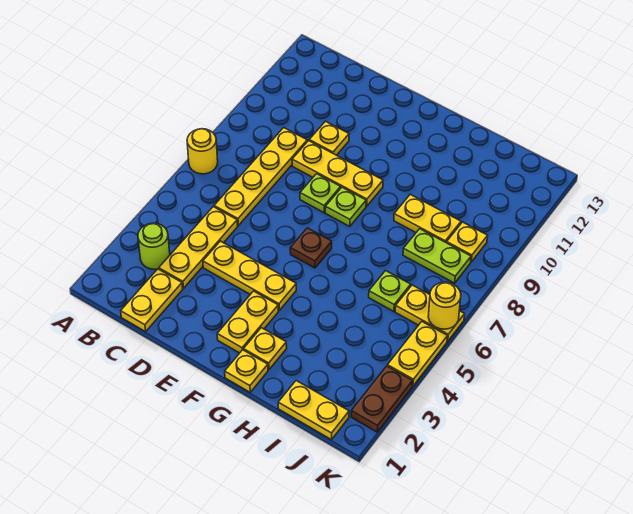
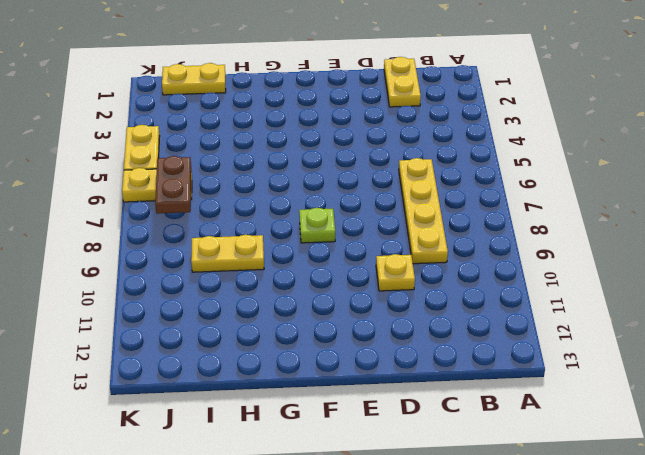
brown 1x2 plate [155,156,191,214] -> brown 1x2 plate moved to [351,366,413,432]
none -> yellow 1x1 round brick [187,129,218,174]
none -> lime 1x1 round brick [138,223,170,269]
none -> yellow 1x3 plate [159,207,238,288]

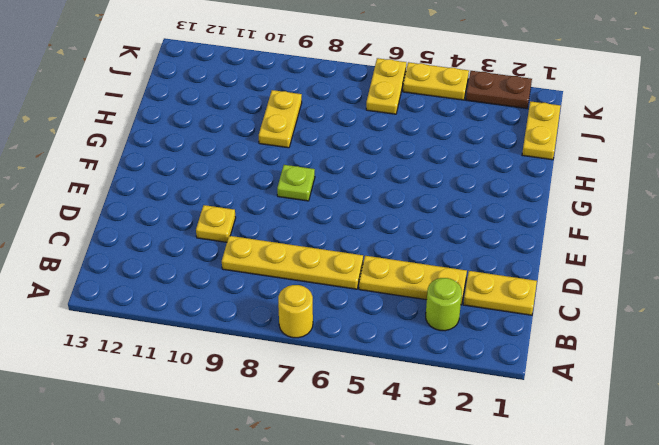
none -> yellow 1x3 plate [203,241,296,310]
none -> yellow 1x3 plate [292,141,383,206]
none -> lime 1x1 plate [300,174,341,213]

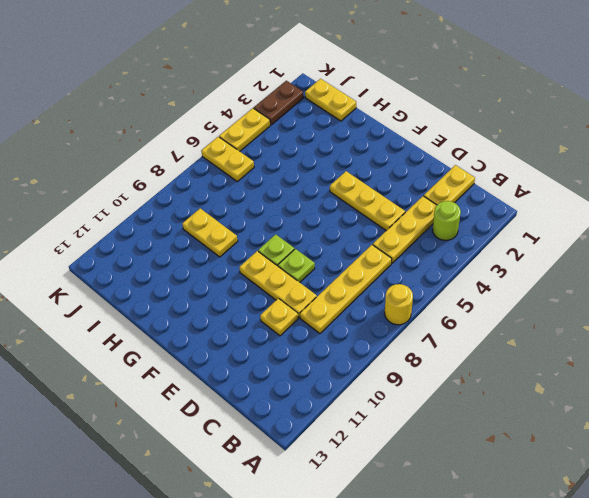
none -> yellow 1x2 plate [217,291,278,353]
none -> brown 1x1 plate [290,228,332,268]
none -> yellow 1x1 plate [225,350,268,392]

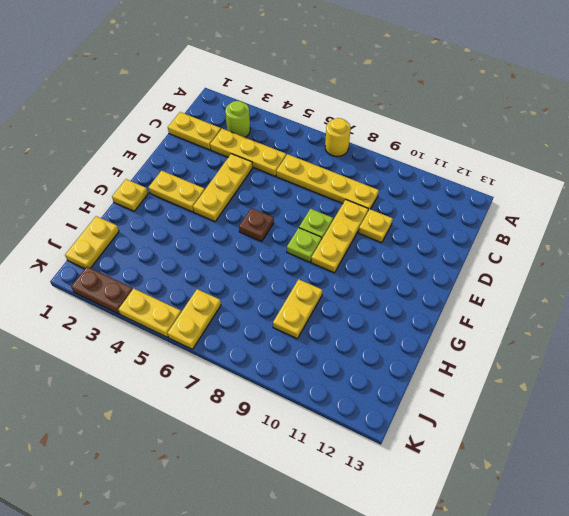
none -> yellow 1x1 plate [244,328,287,370]
none -> lime 1x1 plate [369,271,411,311]
none -> lime 1x2 plate [403,229,471,283]

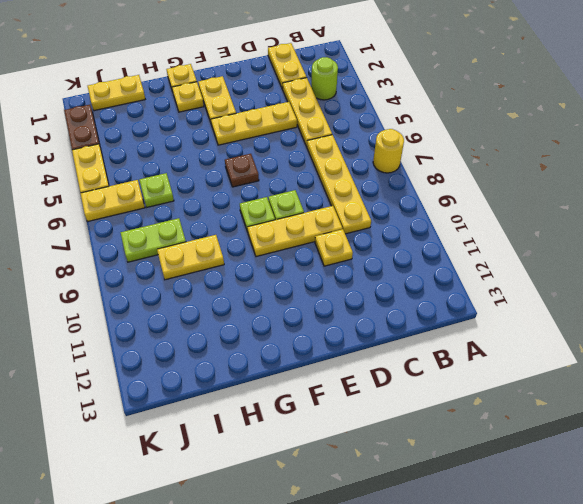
none -> yellow 1x1 plate [447,222,488,262]
none -> yellow 1x1 round brick [428,282,461,329]

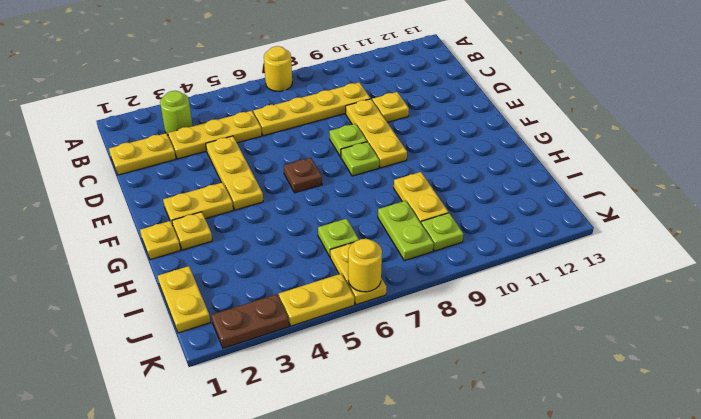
lime 1x1 plate [421,213,463,251] -> yellow 1x1 plate [447,222,488,262]

